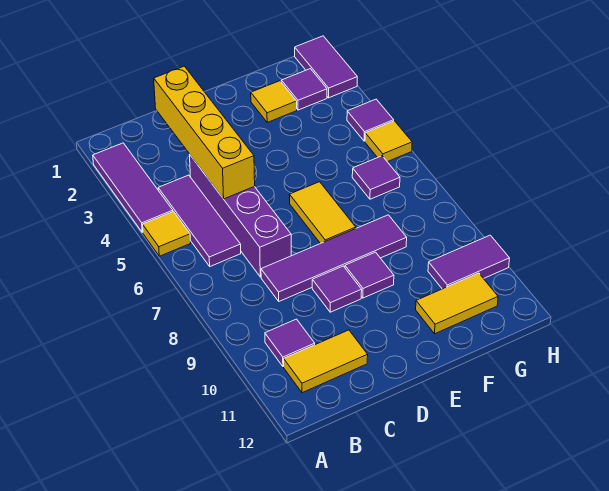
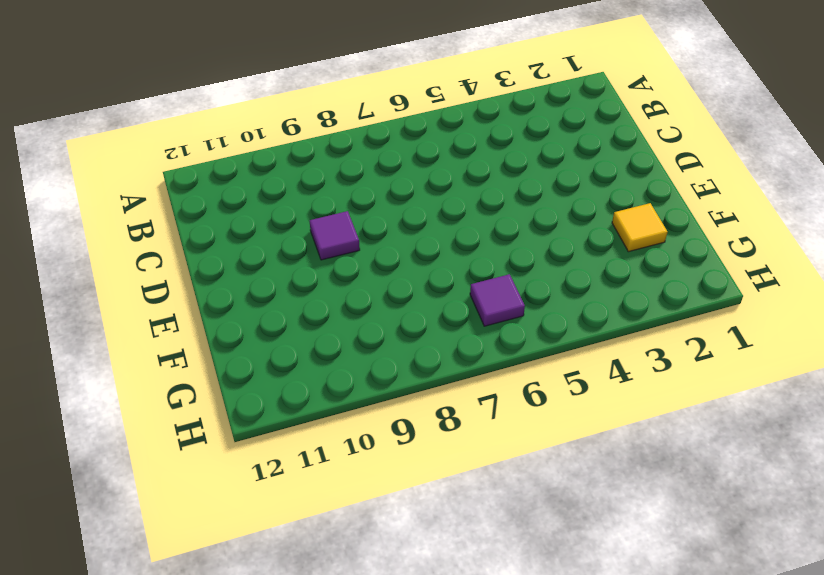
none -> purple 1x3 tile [93,143,173,232]
none -> yellow 1x1 tile [143,212,191,256]
none -> purple 1x3 tile [158,175,241,266]

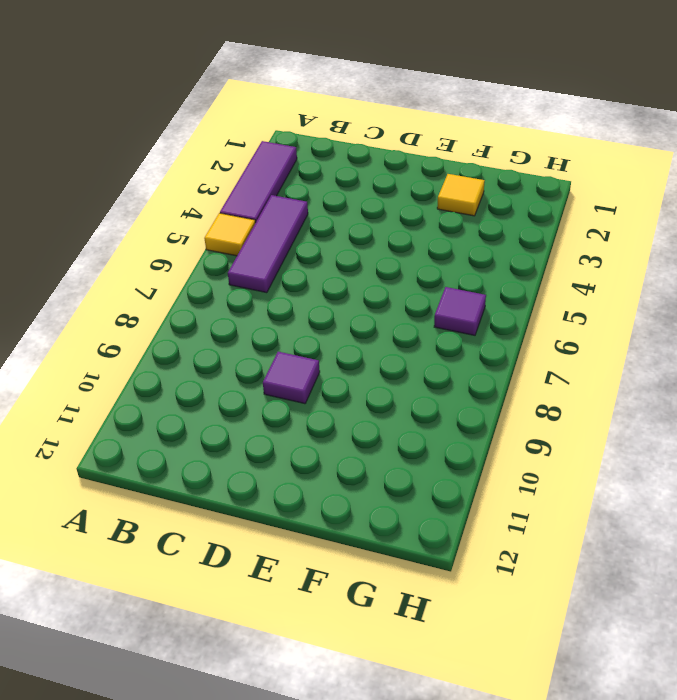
none -> purple 1x1 tile [265,319,315,367]
none -> yellow 1x2 tile [284,330,368,393]
none -> purple 1x4 brick [189,154,291,277]

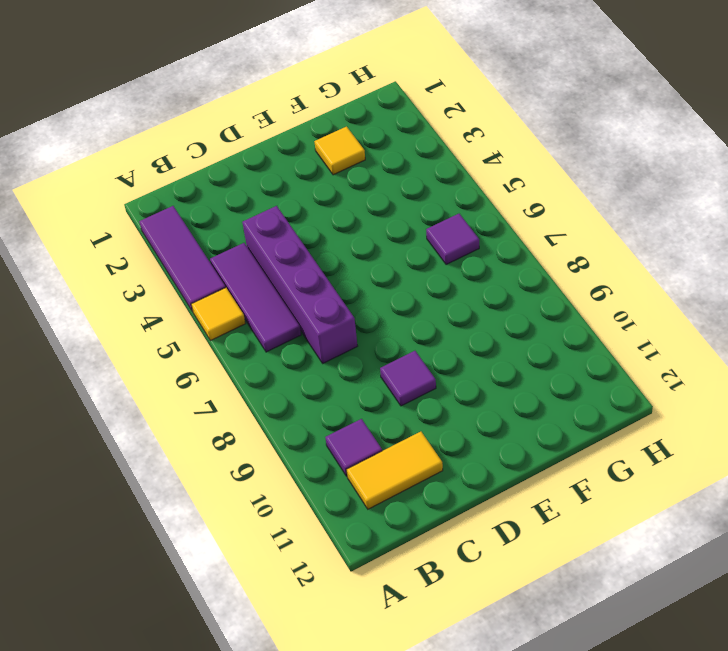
none -> purple 1x4 tile [261,215,407,301]
none -> yellow 1x2 tile [289,182,356,244]
none -> purple 1x1 tile [345,252,394,298]

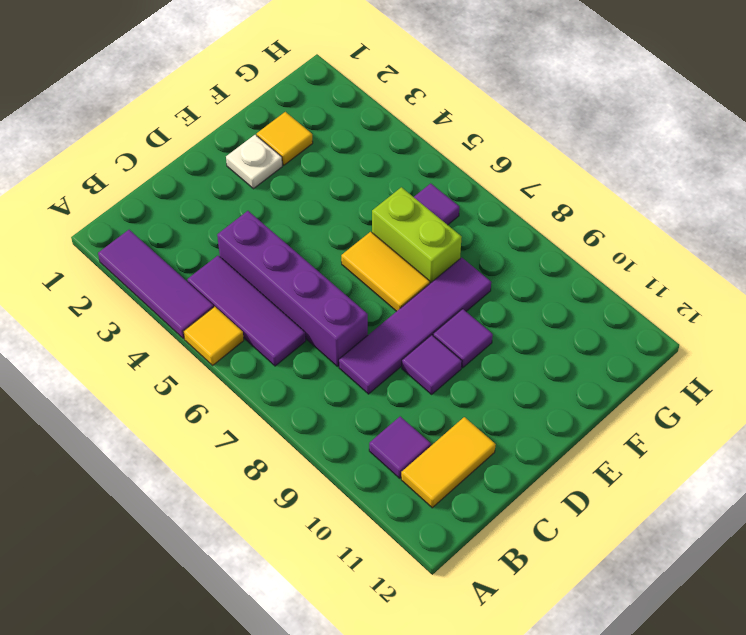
white 1x1 plate [226,135,282,189] -> none
lime 1x2 brick [372,187,462,283] -> none
none -> yellow 1x2 tile [416,273,498,334]
none -> purple 1x1 tile [281,69,327,110]
none -> purple 1x2 tile [428,235,510,289]

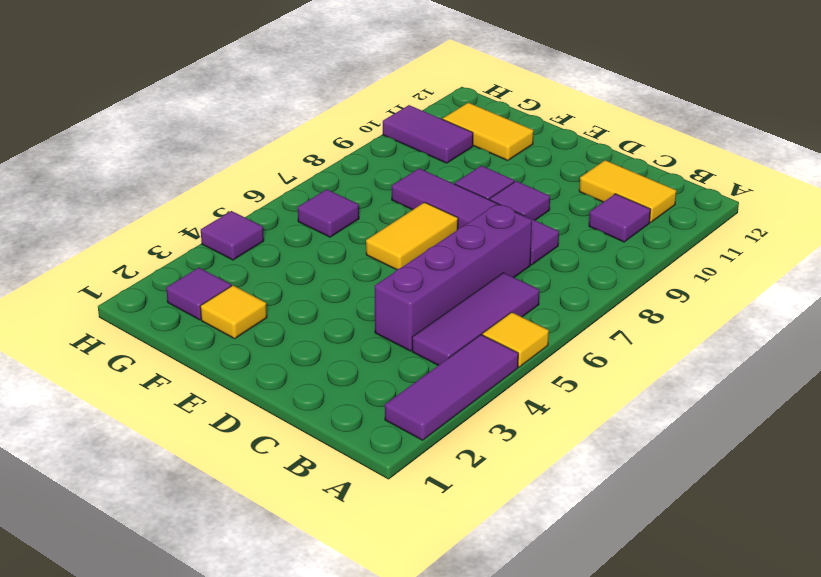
none -> purple 1x2 tile [295,36,357,98]
none -> yellow 1x1 tile [365,121,412,162]
none -> yellow 1x4 brick [154,66,255,199]

